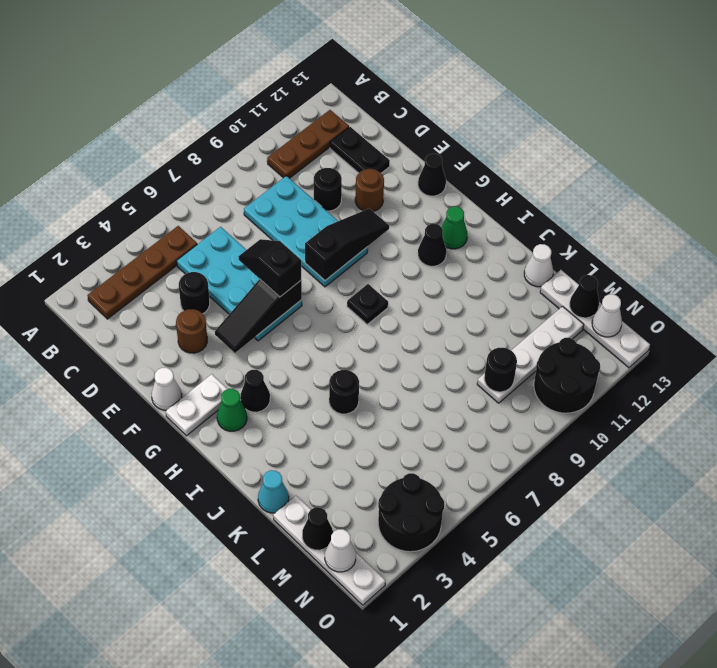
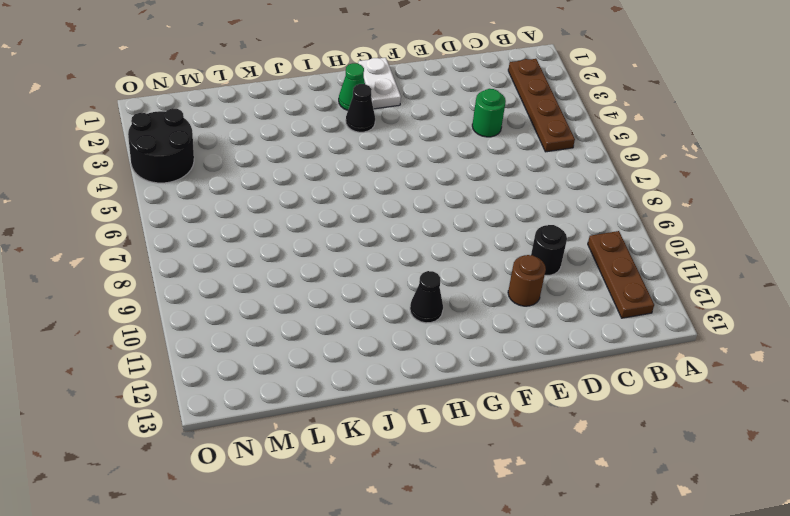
green 1x1 round brick [472,89,506,137] -> black 1x1 round brick [179,272,210,314]
none -> cyan 2x4 plate [177,227,302,341]
none -> cyan 2x4 plate [244,176,368,287]
none -> black 1x2 plate [330,127,390,173]
none -> brown 1x1 round brick [176,309,207,353]

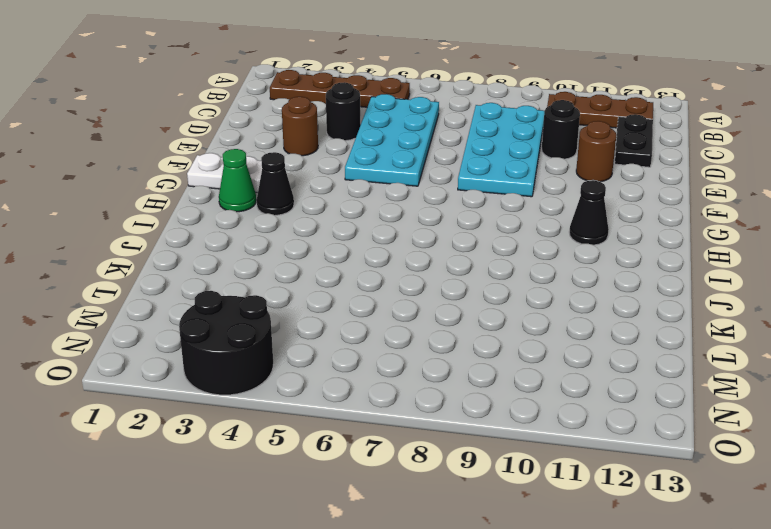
none -> white 1x1 cone [152,368,182,410]
none -> black 1x1 cone [418,154,446,196]
none -> black 1x1 plate [347,284,388,324]
none -> green 1x1 cone [441,206,467,249]

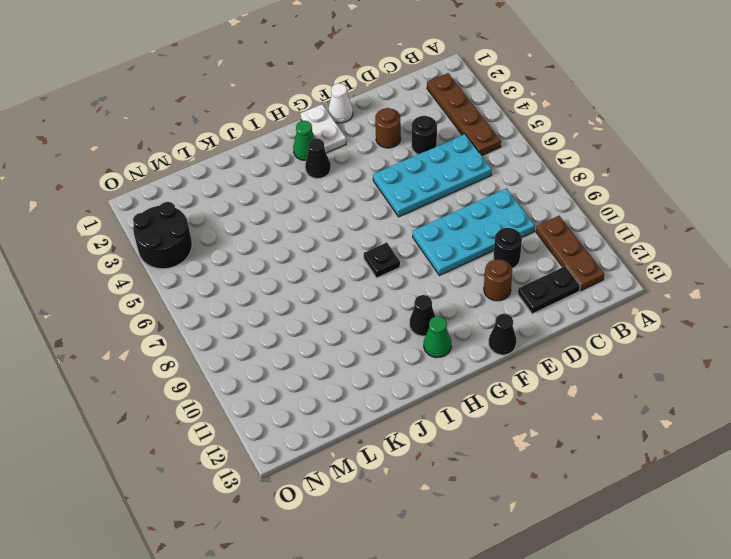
none -> black 1x1 round brick [329,370,359,414]
none -> cyan 1x1 cone [258,470,289,513]
none -> white 1x1 cone [524,244,553,287]
none -> white 1x4 plate [273,496,385,605]

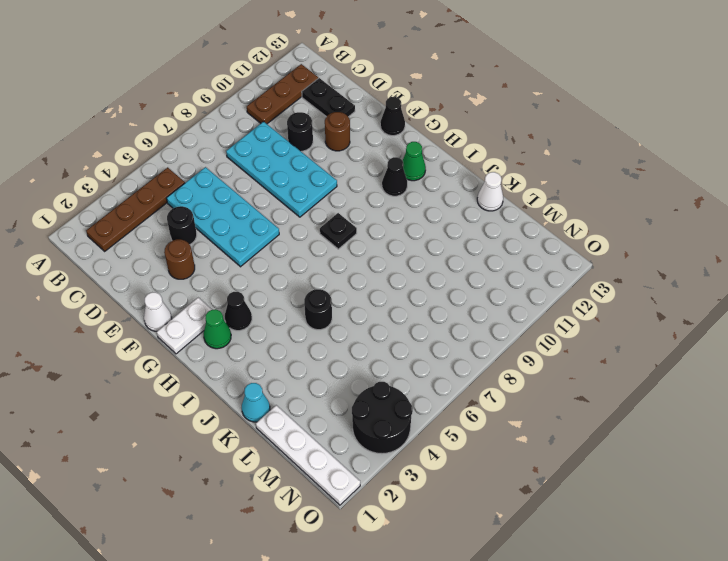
none -> white 1x4 plate [540,270,650,368]
none -> white 1x4 plate [477,306,584,403]
none -> black 2x2 round brick [534,338,600,413]
none -> black 1x3 slope [215,279,302,353]

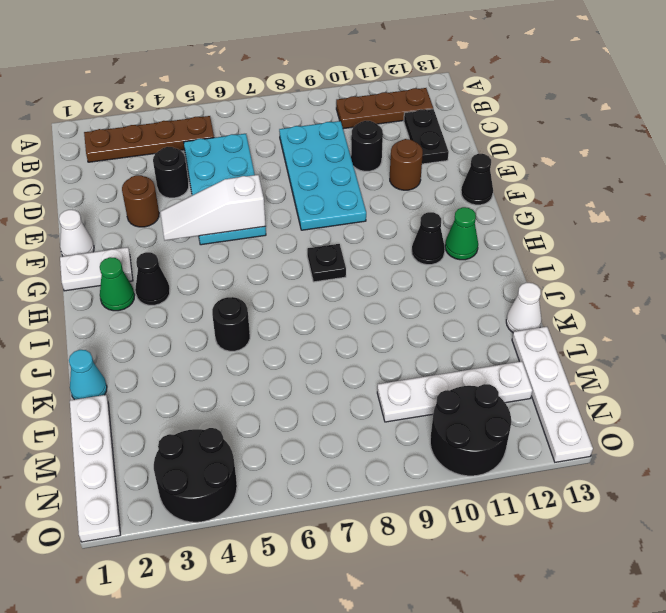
white 1x3 slope [160,175,266,240] -> black 1x3 slope [215,279,302,353]
none -> black 1x3 slope [305,208,389,280]
none -> black 1x1 cone [302,507,333,550]
none -> black 1x1 round brick [484,348,517,392]
none -> black 1x1 cone [570,275,599,318]

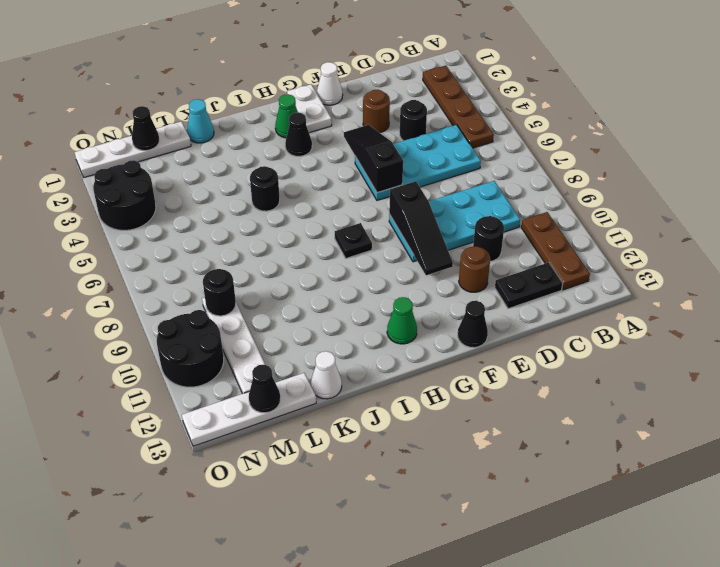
none -> black 1x1 cone [418,224,446,266]
none -> white 1x1 cone [325,529,356,572]
none -> white 1x1 cone [592,294,622,337]
none -> black 1x2 slope [238,239,302,297]

